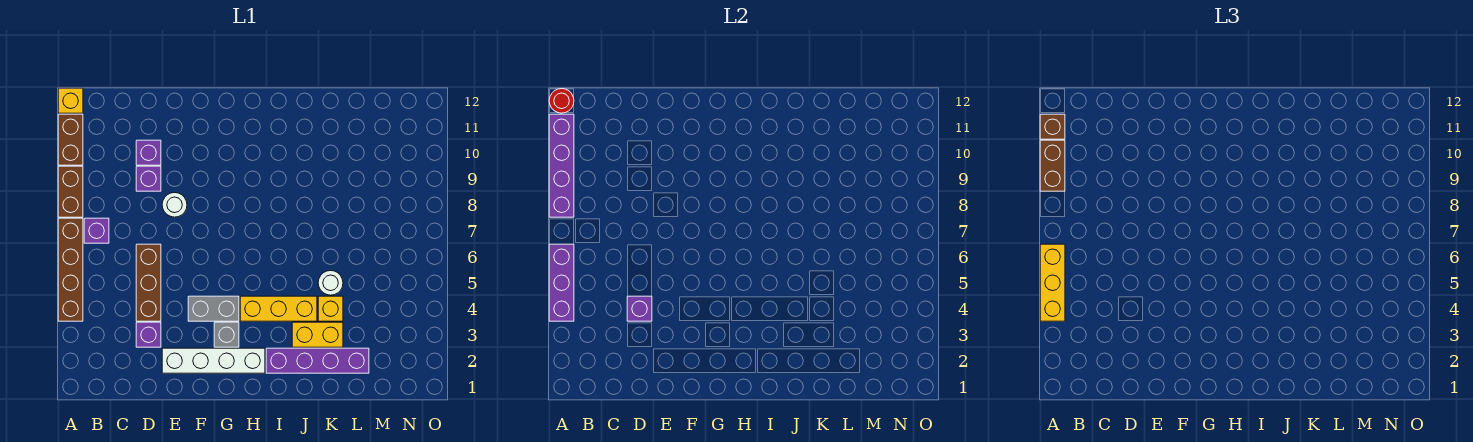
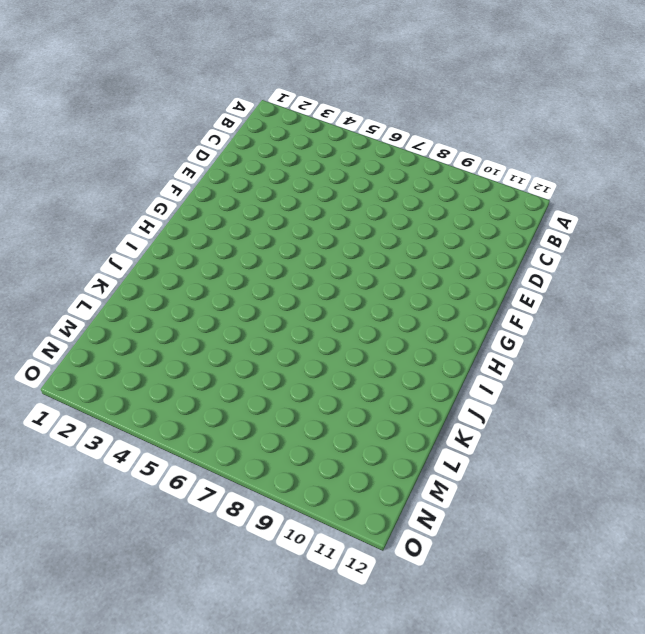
none -> brown 1x4 brick [58,218,83,321]
none -> brown 1x2 brick [58,166,83,217]
none -> brown 1x2 brick [58,114,83,165]

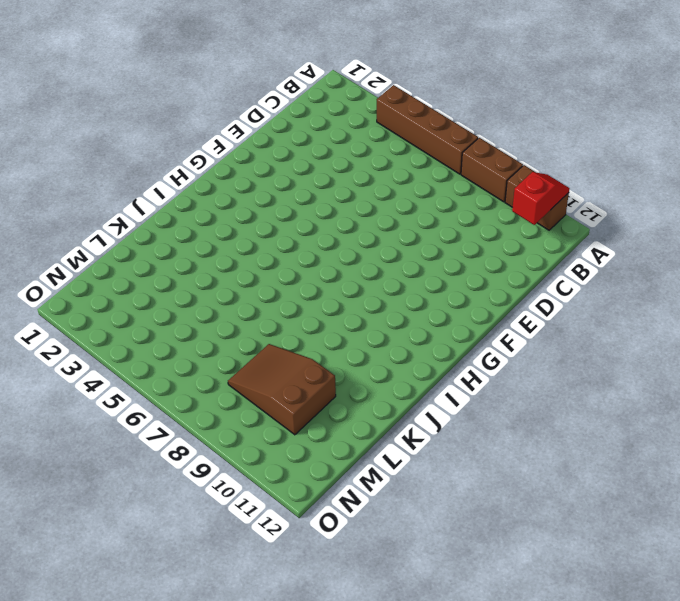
red 1x2 slope [512,172,570,225] -> purple 1x4 brick [549,114,574,217]
brown 2x3 slope [228,344,336,435] -> none
none -> yellow 1x1 brick [58,88,83,113]
none -> purple 1x1 brick [84,218,109,243]
none -> purple 1x1 brick [136,322,161,347]

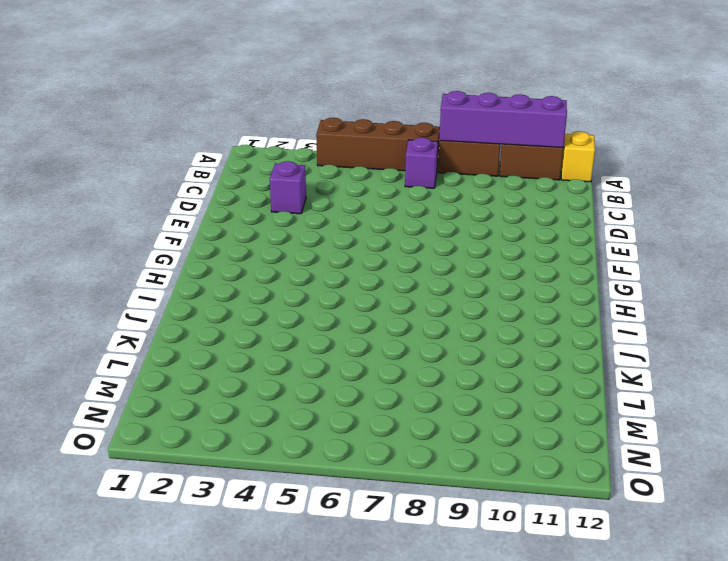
none -> brown 1x3 brick [136,244,161,321]
none -> purple 1x1 brick [136,166,161,191]
none -> purple 1x1 brick [136,140,161,165]

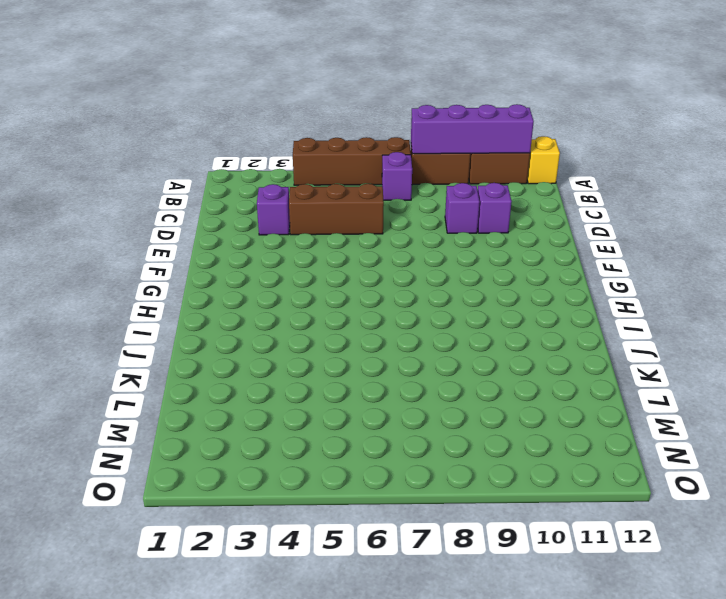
none -> white 1x4 brick [162,348,265,373]
none -> white 1x1 round brick [162,193,187,217]
none -> grey 1x2 brick [188,296,239,321]

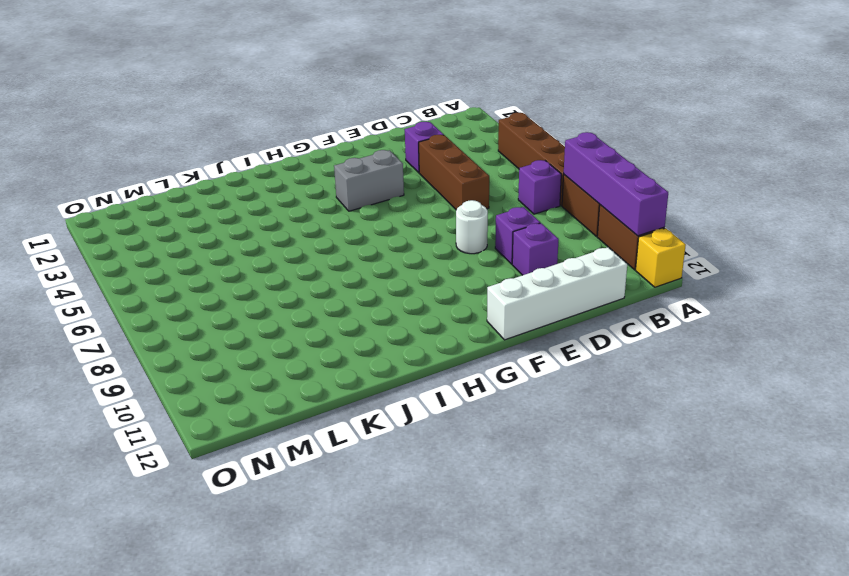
white 1x4 brick [487,247,627,340] -> white 1x4 brick moved to [162,348,265,373]
none -> grey 1x1 brick [214,322,239,347]
none -> yellow 1x3 brick [240,296,317,321]
none -> purple 1x4 brick [266,348,369,373]

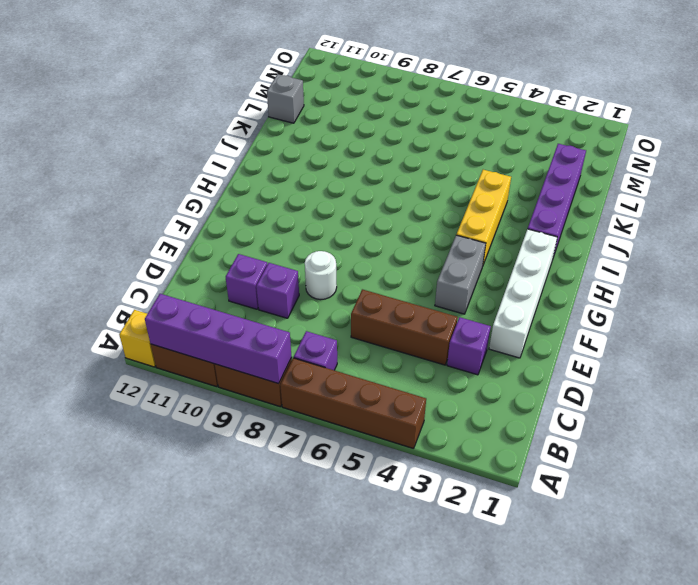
grey 1x1 brick [267,74,304,123] -> grey 1x1 brick moved to [214,322,239,347]
none -> yellow 1x2 brick [292,322,343,347]
none -> yellow 1x1 brick [318,296,343,321]
none -> white 1x1 round brick [318,271,343,295]

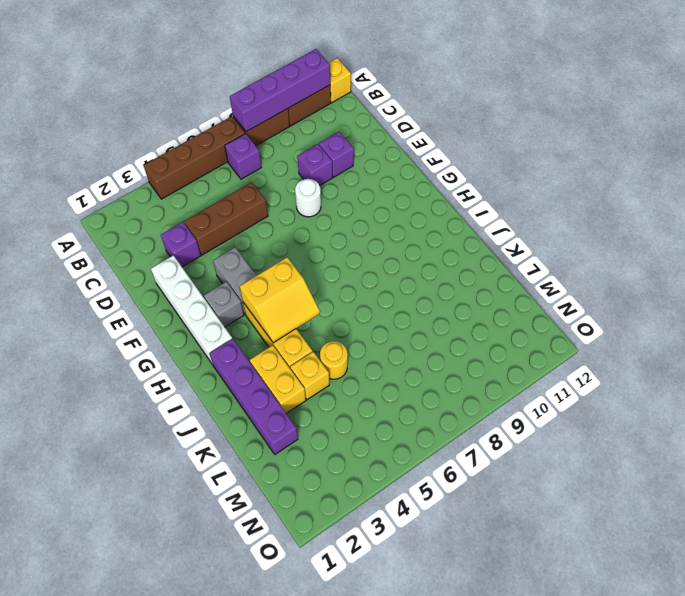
yellow 2x2 slope [240,257,320,343] -> none
yellow 1x1 round brick [320,341,348,379] -> white 1x1 round brick [318,271,343,295]
none -> purple 1x3 brick [549,244,574,321]
none -> red 1x1 round brick [549,89,574,113]
none -> purple 1x1 brick [627,296,652,321]

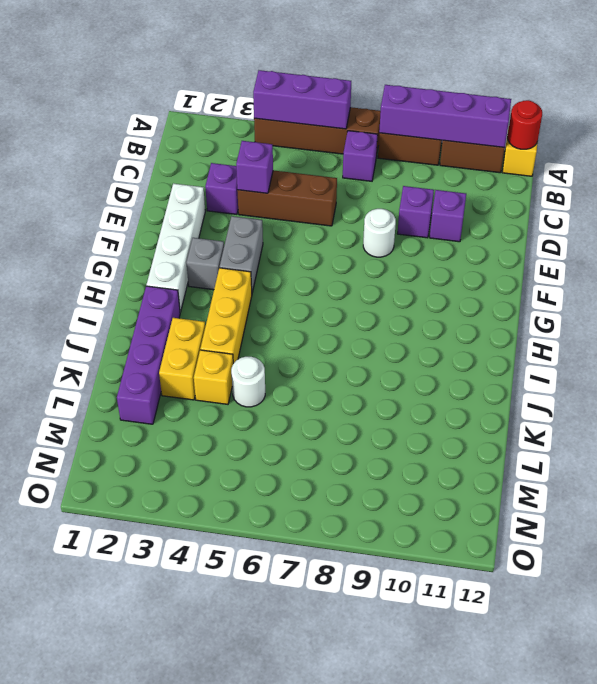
none -> yellow 1x3 brick [1040,244,1065,321]
none -> brown 1x2 brick [1040,140,1065,191]
none -> brown 1x1 brick [1040,114,1065,139]

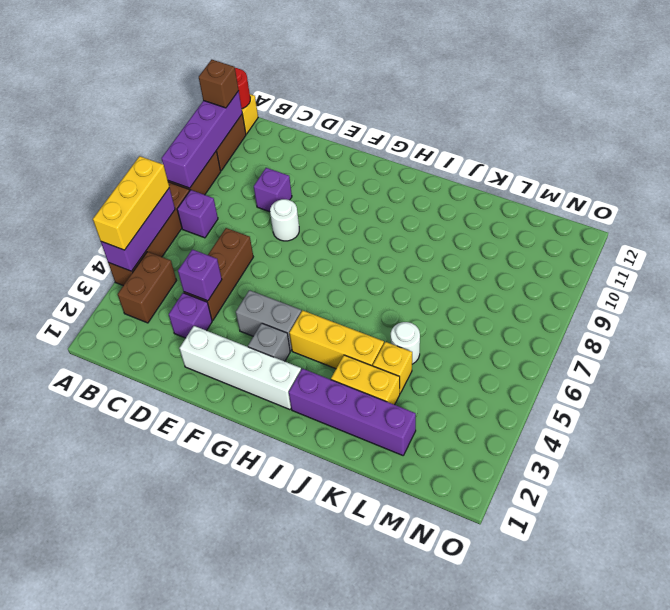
brown 1x2 brick [118,252,176,323] -> brown 1x2 brick moved to [1040,140,1065,191]
none -> purple 1x1 brick [136,140,161,165]

